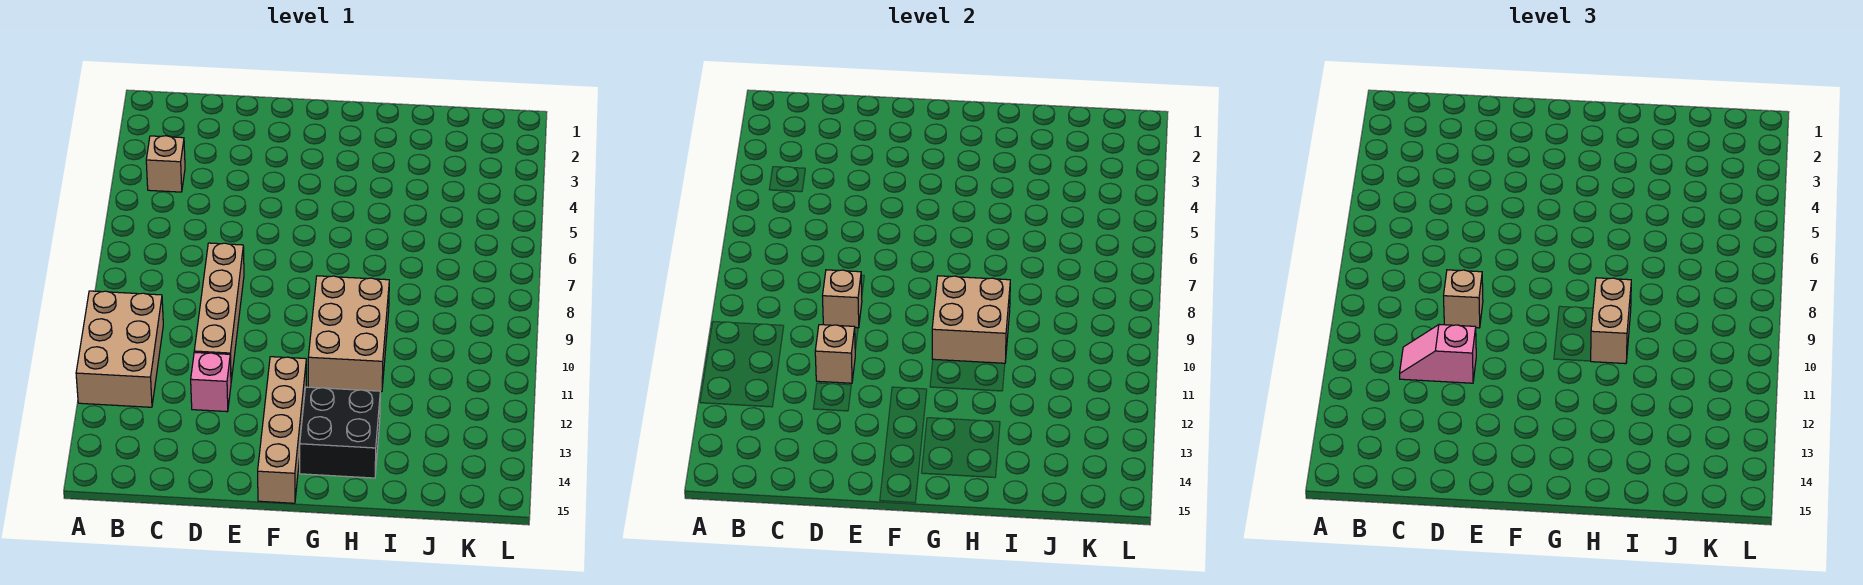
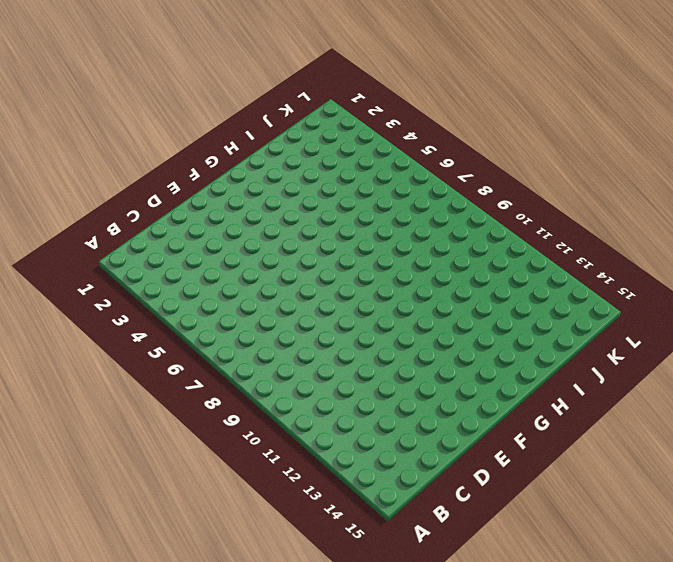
none -> tan 2x3 brick [76,291,163,407]
none -> tan 1x1 brick [146,136,185,192]
none -> tan 1x4 brick [194,243,244,381]

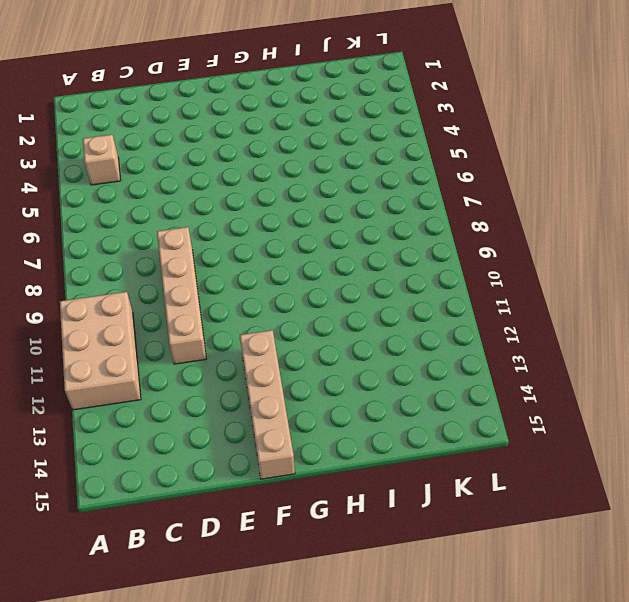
none -> pink 1x1 brick [191,352,231,412]
none -> tan 2x3 brick [308,276,389,392]
none -> black 2x2 brick [300,387,380,478]

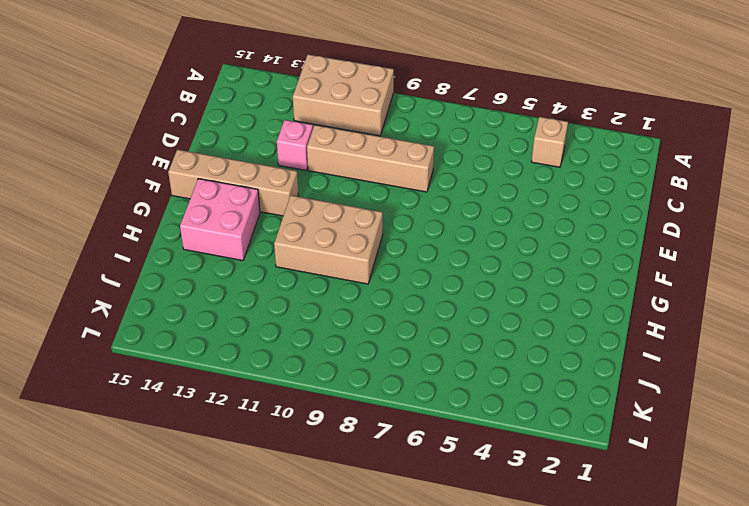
pink 2x2 brick [180,179,260,261] -> black 2x2 brick [300,387,380,478]
none -> tan 1x1 brick [823,270,862,328]
none -> tan 1x1 brick [815,325,855,383]
none -> tan 2x2 brick [932,276,1010,363]

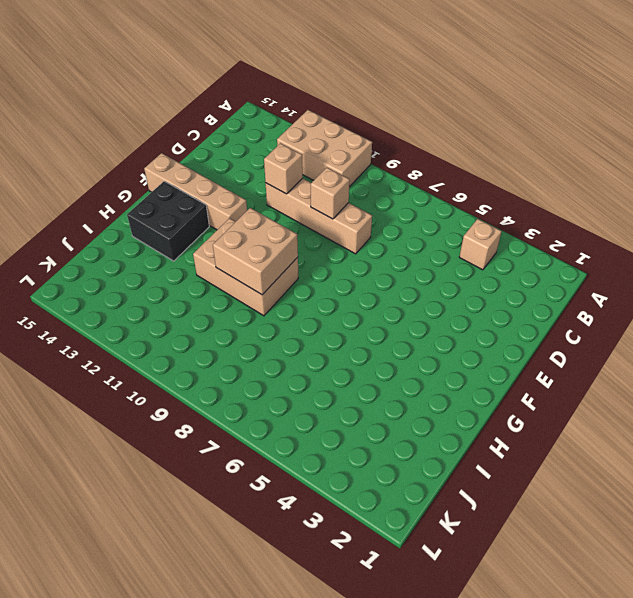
none -> pink 1x1 brick [191,352,231,412]
none -> pink 1x2 slope [1400,324,1476,383]
none -> tan 1x1 brick [1444,270,1483,328]

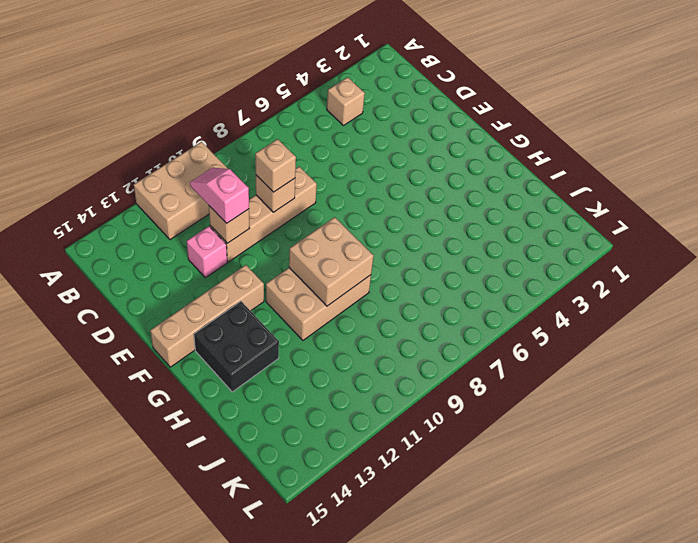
none -> tan 1x2 brick [1591,278,1631,364]

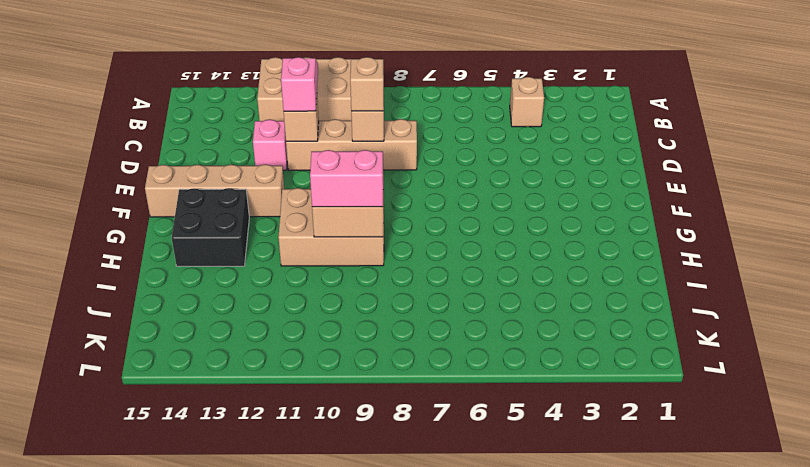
pink 1x2 brick [310,150,383,207] -> tan 1x2 brick [1591,278,1631,364]

